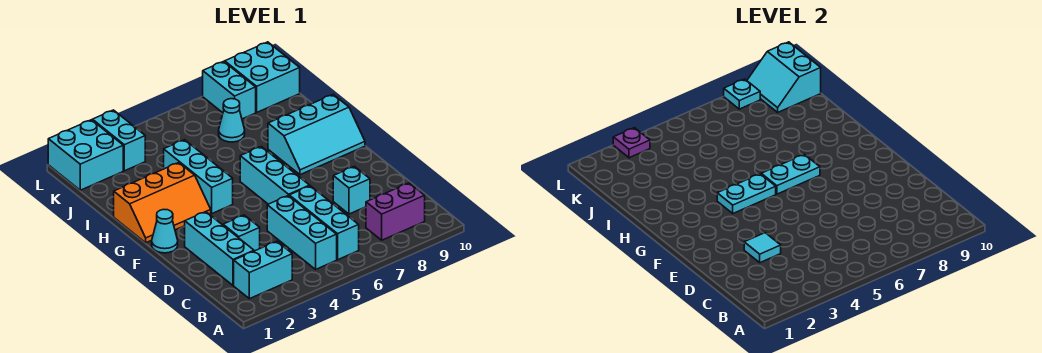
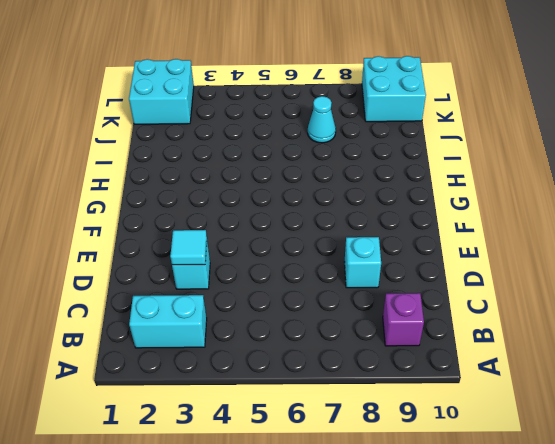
purple 1x1 brick [383,293,424,346] -> purple 1x2 brick [366,183,425,240]
none -> cyan 1x3 brick [267,196,337,269]
none -> cyan 1x3 brick [289,186,359,260]
none -> cyan 1x3 brick [185,212,254,286]

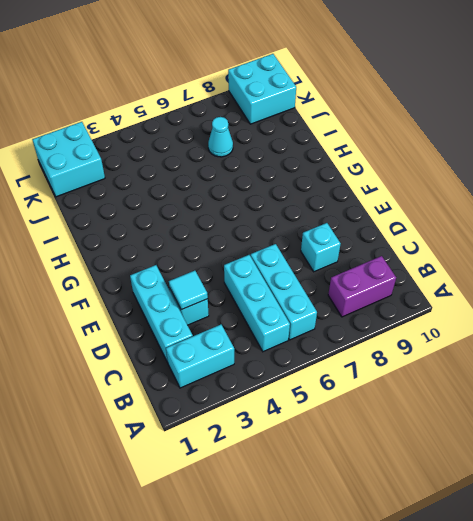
none -> cyan 1x3 brick [240,147,310,204]
none -> cyan 1x1 cone [152,210,178,253]
none -> orange 2x3 slope [114,163,211,243]

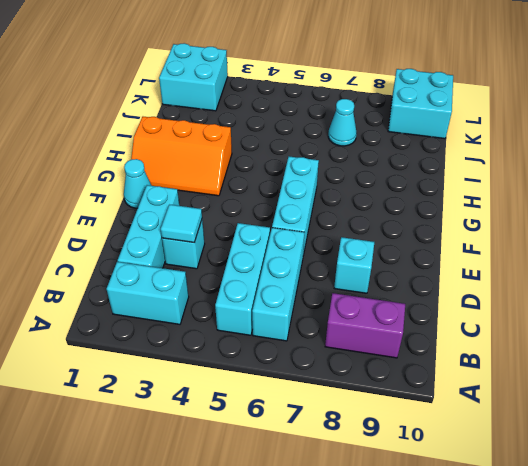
none -> cyan 1x3 brick [164,140,233,213]
none -> cyan 2x3 slope [268,95,365,175]
none -> cyan 1x2 brick [92,110,145,171]

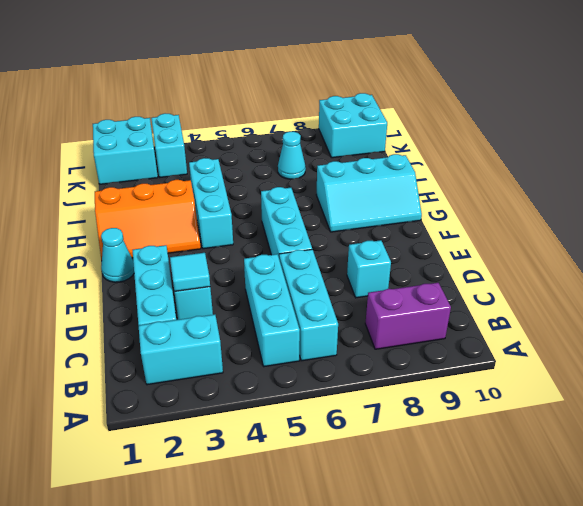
none -> cyan 1x2 brick [203,61,256,119]
none -> cyan 1x2 plate [717,174,776,213]
none -> cyan 1x2 plate [761,154,820,194]

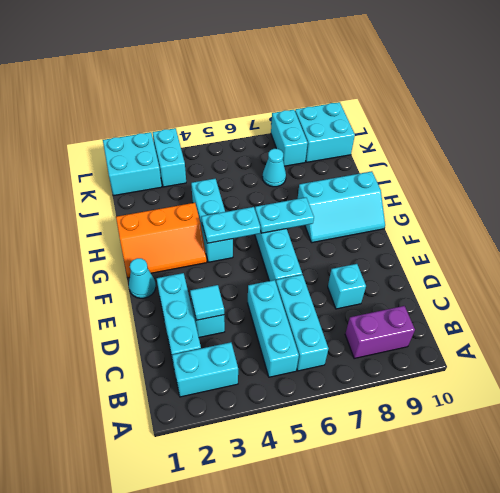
none -> cyan 2x2 slope [747,42,821,112]
none -> purple 1x1 plate [613,128,650,158]
none -> cyan 1x1 plate [724,79,760,109]

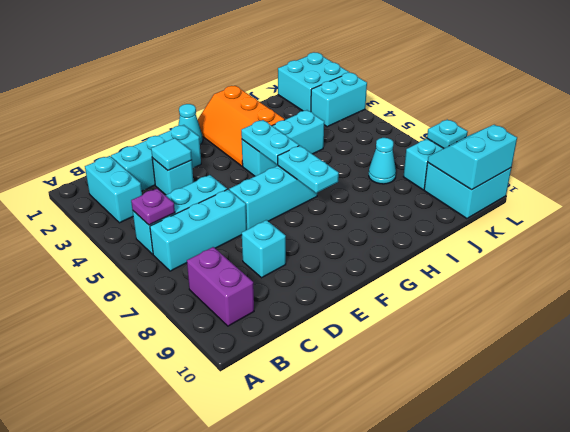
purple 1x1 plate [131,189,175,225] -> purple 1x1 plate moved to [613,128,650,158]
none -> cyan 2x3 slope [268,95,365,175]

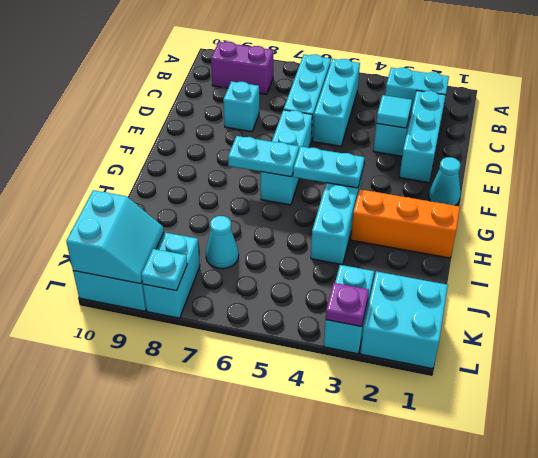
none -> cyan 2x3 slope [268,95,365,175]

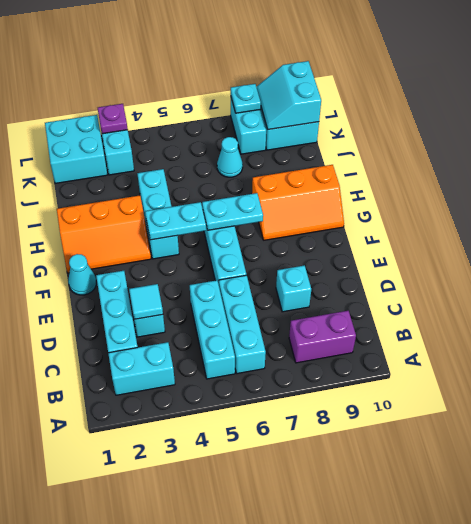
orange 2x3 slope [252,165,344,240] -> cyan 2x3 slope [268,95,365,175]

